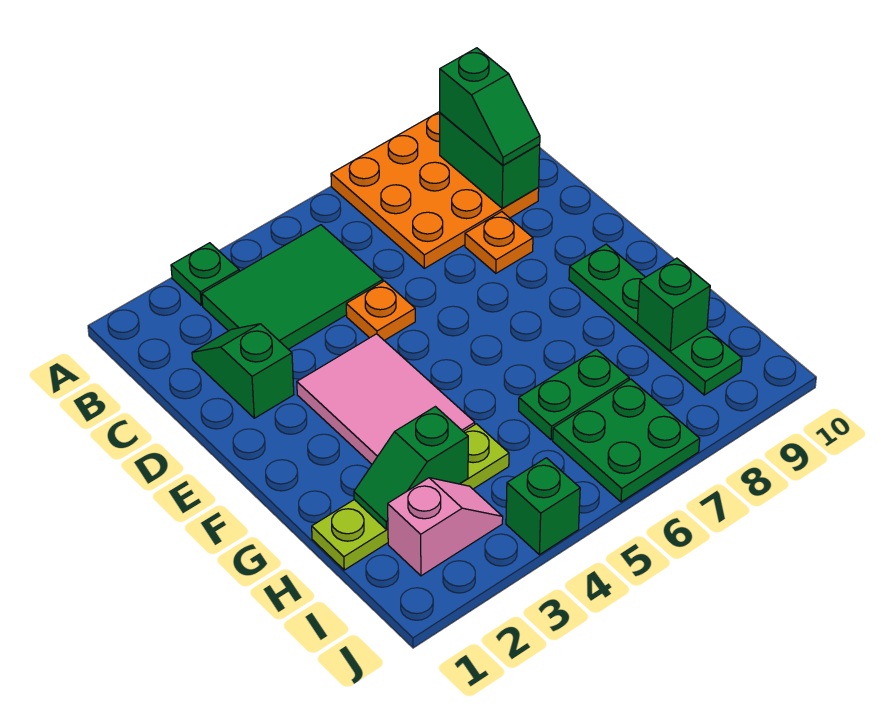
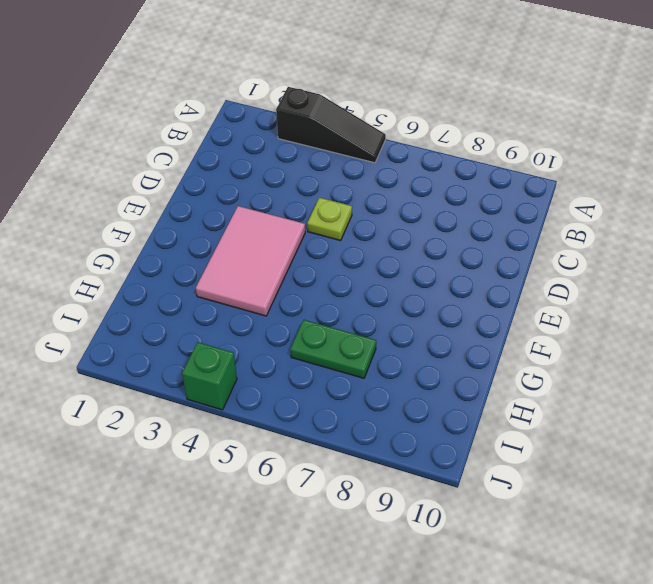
black 1x3 slope [276,87,386,163] -> green 1x1 plate [171,243,239,305]
lime 1x1 plate [307,198,352,241] -> orange 1x1 plate [346,281,415,341]
none -> orange 3x3 plate [331,112,539,268]
none -> green 2x3 tile [202,225,383,349]
none -> green 1x2 slope [192,324,294,418]

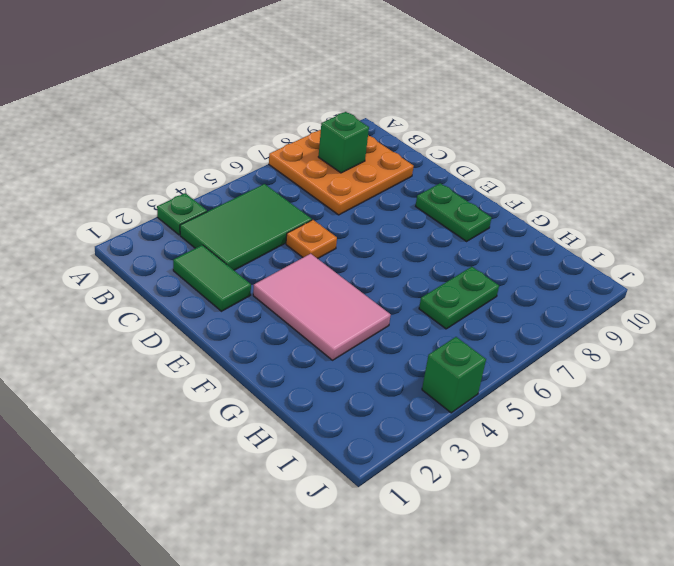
green 1x1 brick [318,112,369,173] -> green 1x1 brick moved to [637,258,710,351]
green 1x2 tile [173,245,251,311] -> green 1x2 slope [192,324,294,418]
green 1x2 plate [416,183,491,241] -> green 1x4 plate [569,244,742,395]
none -> orange 1x1 plate [465,212,533,273]
none -> lime 1x4 plate [312,424,509,570]
none -> pink 1x2 slope [388,478,503,576]

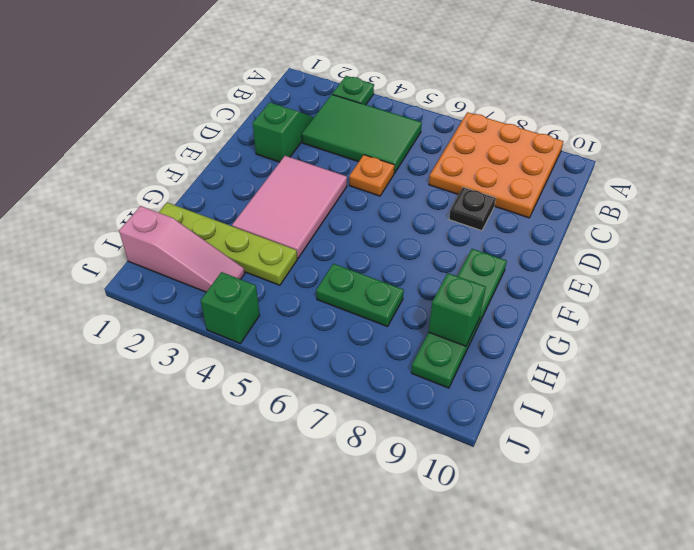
black 1x1 plate [449,187,496,231] -> orange 1x1 plate [465,212,533,273]
pink 1x3 slope [119,206,245,292] -> pink 1x2 slope [388,478,503,576]
none -> green 2x2 plate [553,379,700,502]
none -> green 1x2 brick [440,113,540,208]
none -> green 1x2 slope [354,407,468,529]

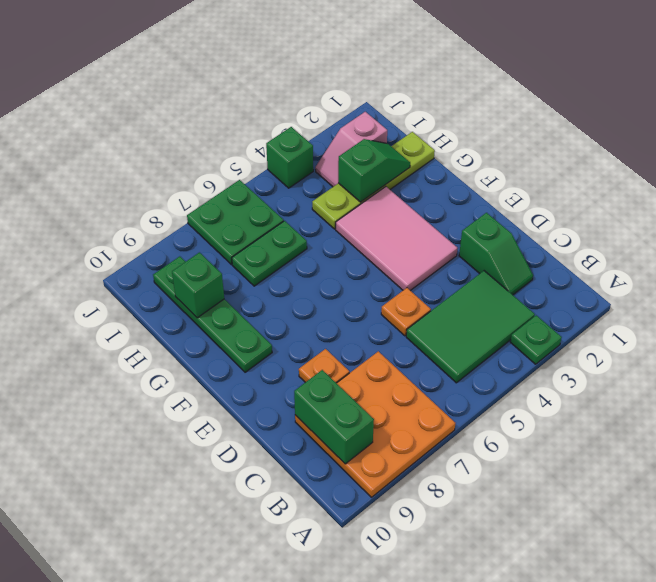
none -> green 1x2 slope [440,48,540,165]

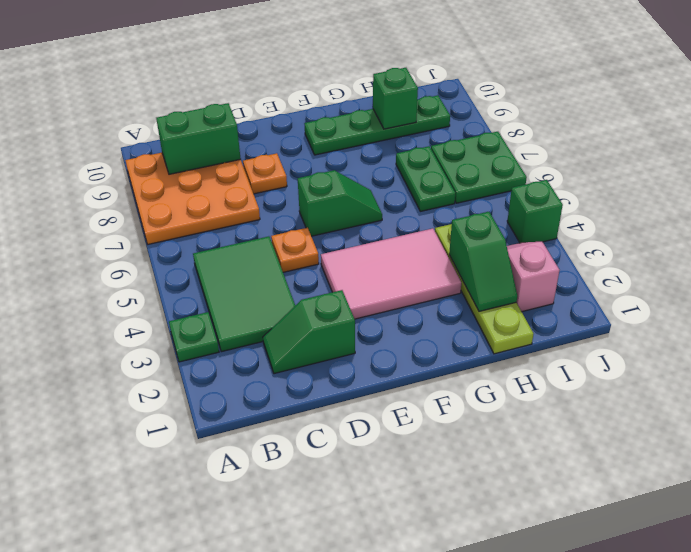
green 1x2 slope [298,170,382,236] -> green 1x2 slope moved to [440,48,540,165]

